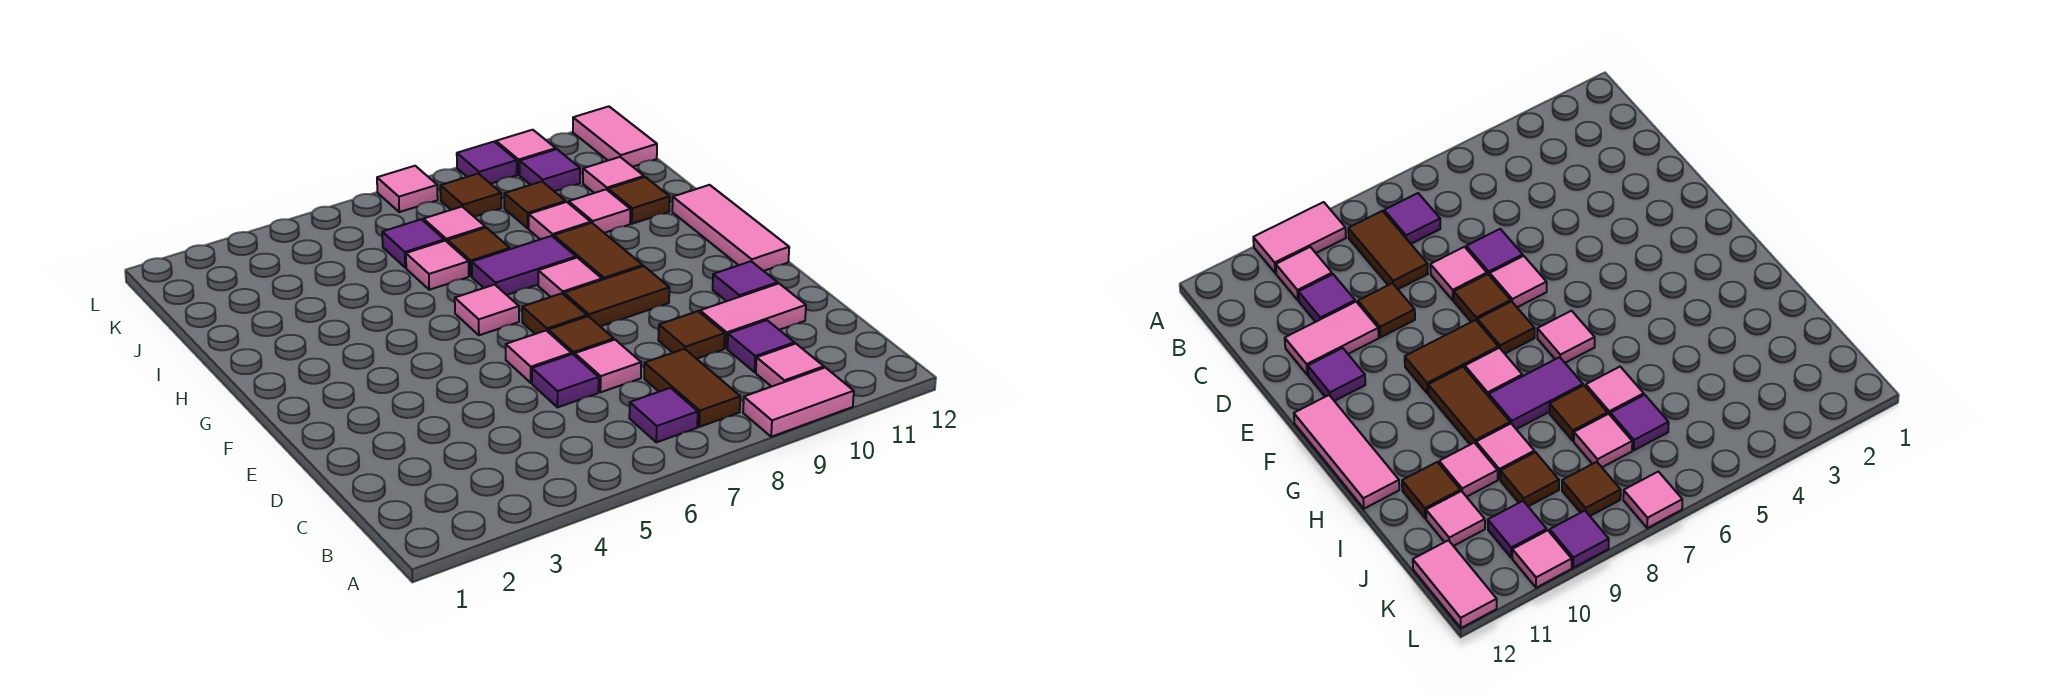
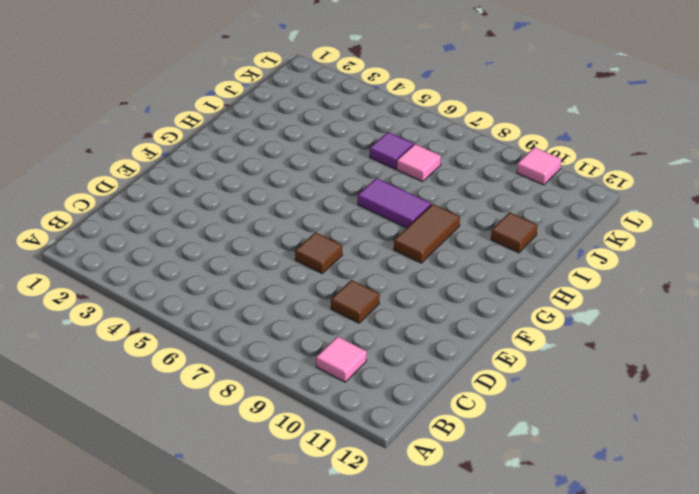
none -> pink 1x2 tile [743,368,854,437]
none -> purple 1x1 tile [629,388,698,442]
none -> brown 1x2 tile [644,349,740,427]
none -> purple 1x1 tile [727,320,794,372]

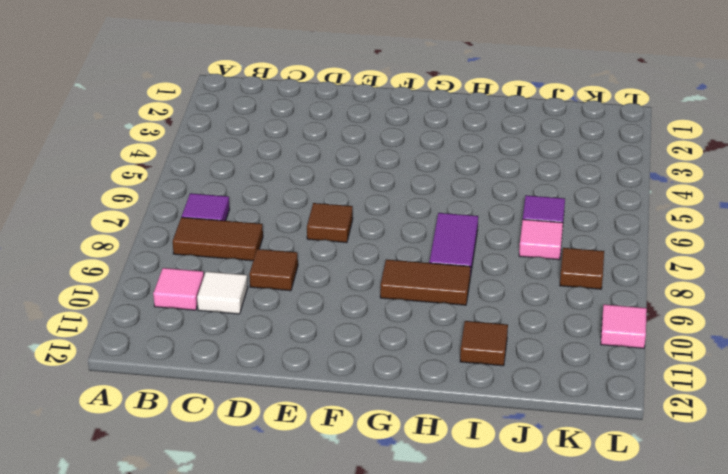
white 1x1 tile [197,271,248,314] -> purple 1x1 tile [727,320,794,372]
none -> pink 1x2 tile [743,368,854,437]
none -> purple 1x1 tile [532,354,599,407]
none -> pink 1x1 tile [575,340,641,392]
none -> pink 1x2 tile [700,284,806,348]

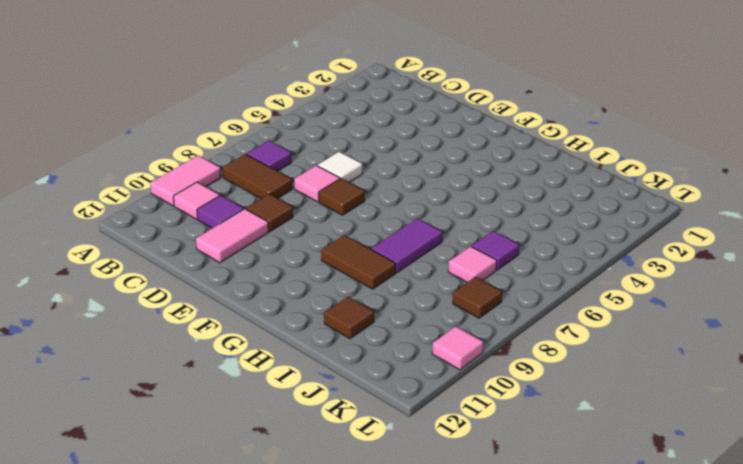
white 1x1 tile [318,152,363,182] -> purple 1x1 tile [532,354,599,407]
none -> pink 1x1 tile [506,331,572,383]
none -> purple 1x1 tile [713,261,778,301]
none -> brown 1x1 tile [522,293,587,334]
none -> brown 1x2 tile [564,266,669,326]

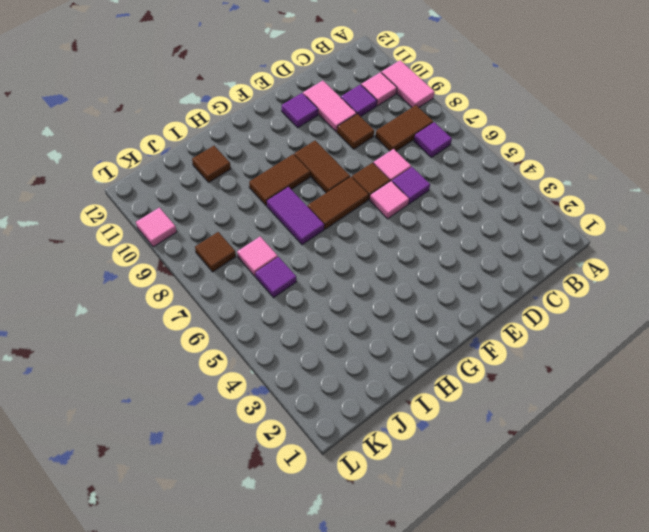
brown 1x2 tile [308,177,369,229] -> brown 1x1 tile [522,293,587,334]
none -> pink 1x3 tile [672,185,789,271]
none -> pink 1x1 tile [455,285,519,335]
none -> pink 1x1 tile [538,258,602,297]
none -> pink 1x1 tile [406,241,469,290]

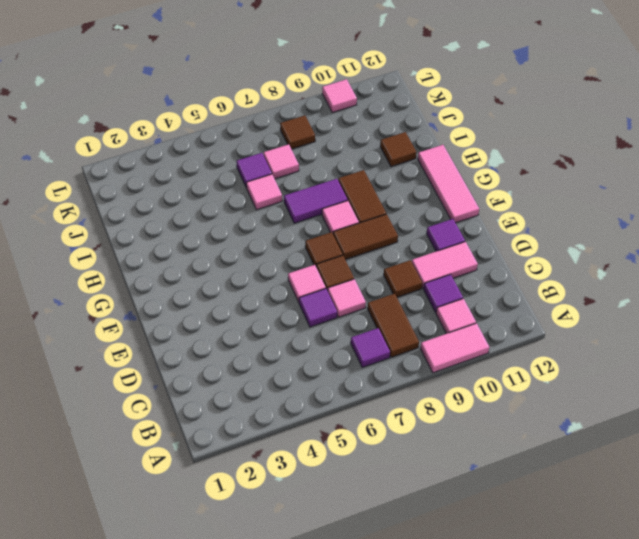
none -> pink 1x1 tile [455,285,519,335]
none -> brown 1x1 tile [447,228,510,276]
none -> pink 1x1 tile [529,202,591,239]
none -> pink 1x1 tile [569,189,630,233]

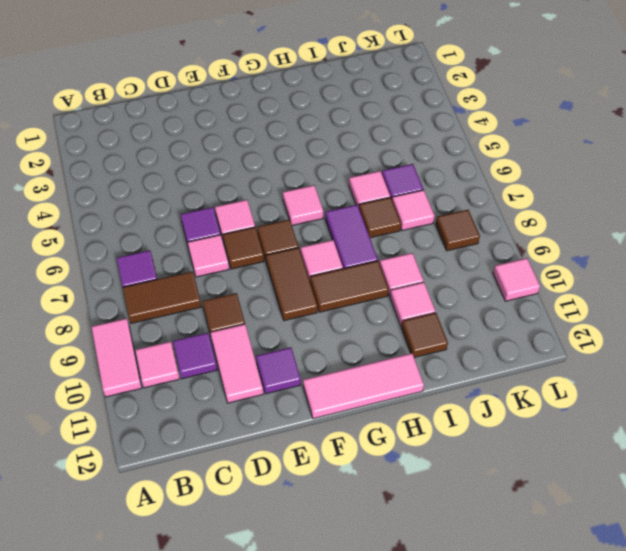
none -> brown 1x1 tile [504,181,566,228]
none -> pink 1x1 tile [583,157,644,193]
none -> purple 1x1 tile [520,149,580,191]
none -> pink 1x2 tile [573,106,657,167]

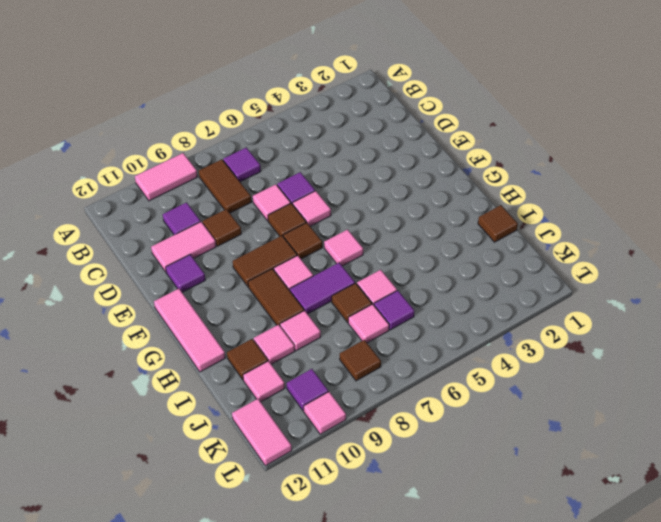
brown 1x1 tile [478,205,518,242] -> brown 1x1 tile moved to [504,181,566,228]
none -> pink 1x1 tile [756,344,824,387]
none -> pink 1x1 tile [377,166,438,212]
none -> purple 1x1 tile [457,142,517,184]

